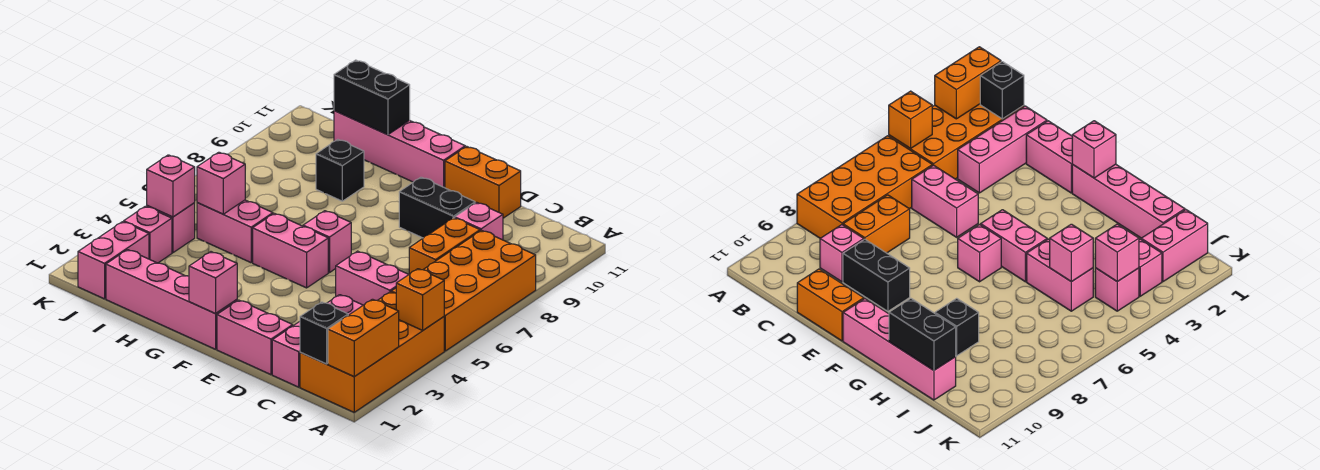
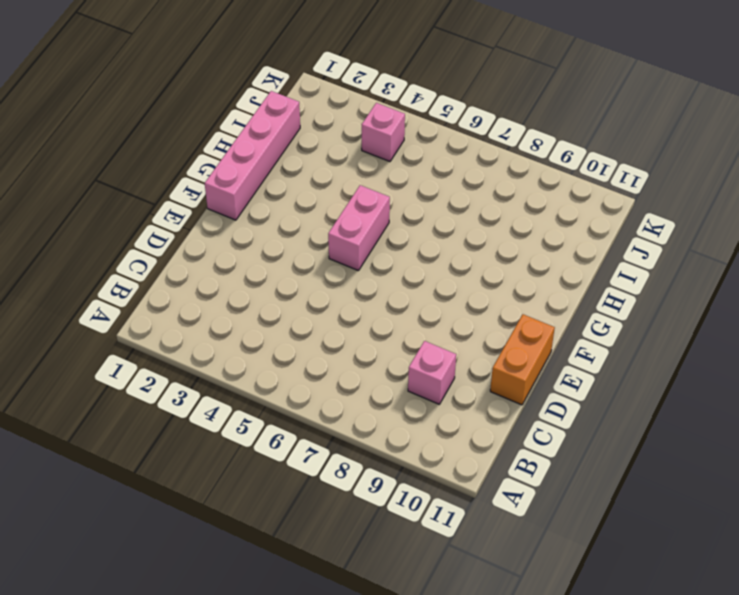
none -> orange 2x4 brick [300,292,444,412]
none -> orange 2x4 brick [391,230,536,351]
none -> pink 1x3 brick [272,295,363,387]

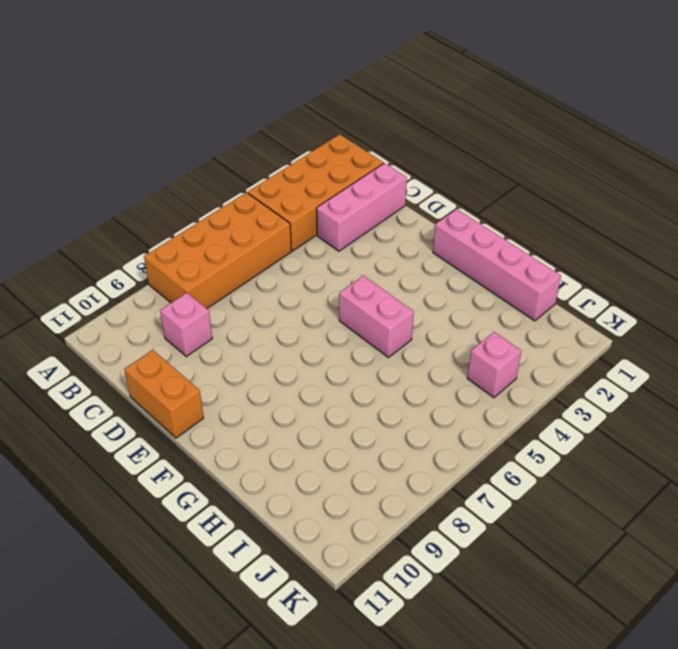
none -> pink 1x2 brick [336,251,409,305]
none -> orange 1x2 brick [409,218,480,274]
none -> pink 1x2 brick [217,300,293,375]

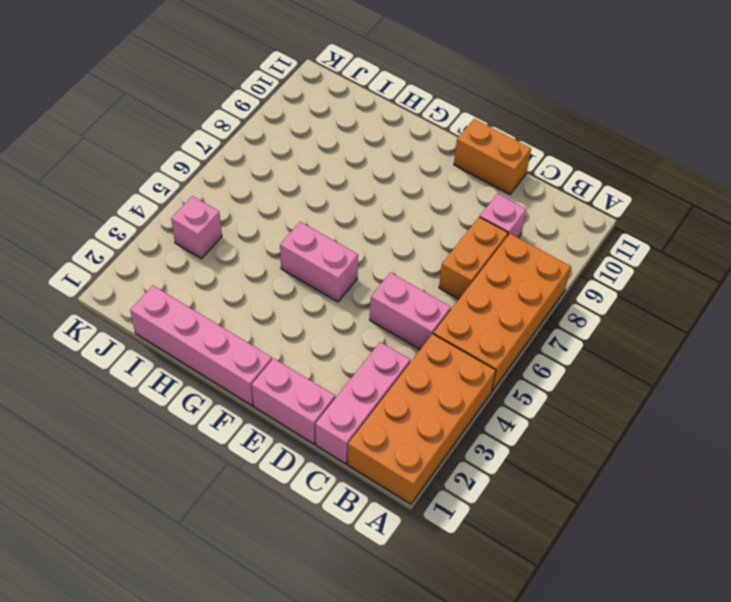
none -> black 1x2 brick [399,177,475,238]
none -> pink 1x1 brick [303,211,351,273]
none -> pink 1x4 brick [334,111,465,188]

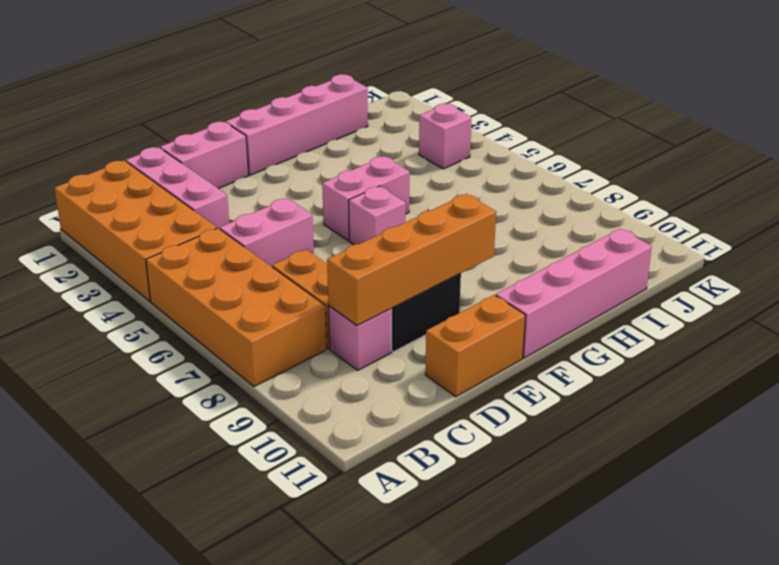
orange 1x4 brick [327,194,496,325] -> none
none -> pink 1x2 brick [197,200,273,263]
none -> black 1x1 brick [316,139,364,201]
none -> pink 1x2 brick [78,222,149,299]

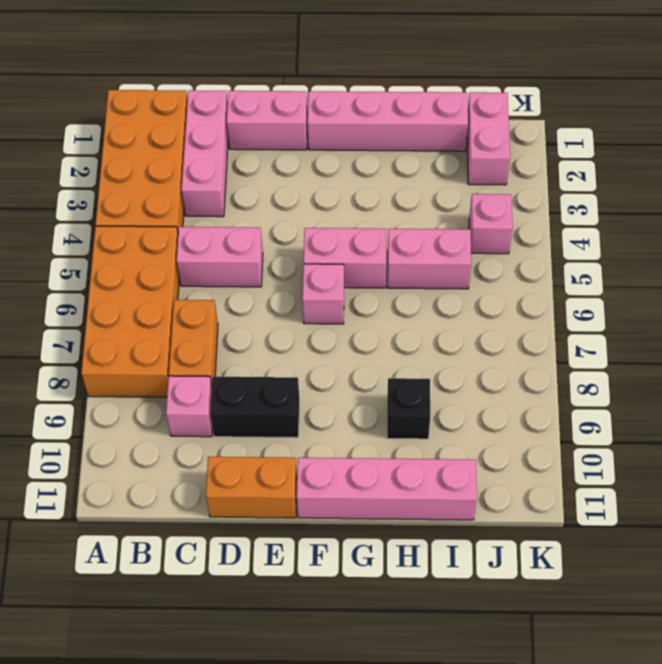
none -> pink 1x1 brick [124,206,172,263]
none -> orange 1x2 brick [328,299,399,377]
none -> orange 1x1 brick [396,269,444,330]

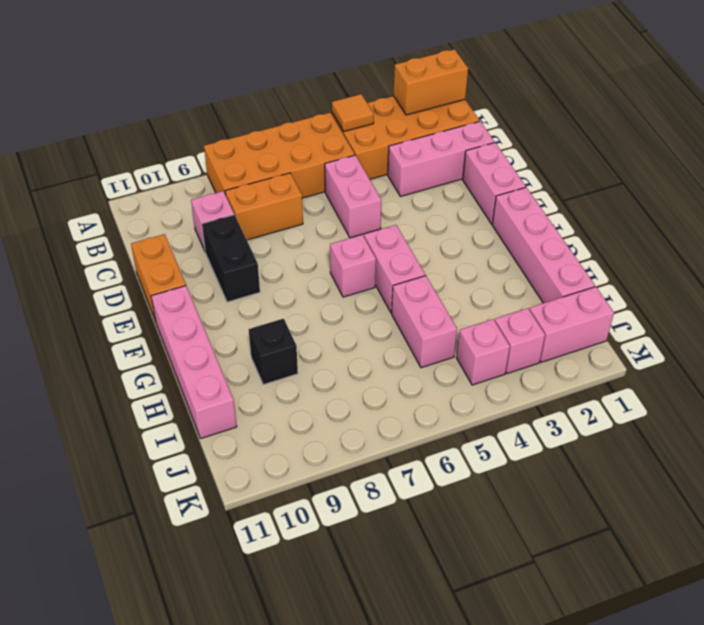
orange 1x1 tile [332,94,374,131] -> orange 1x1 brick [396,269,444,330]
none -> black 1x1 brick [300,302,348,364]
none -> pink 1x1 brick [189,252,237,314]
none -> black 1x2 brick [334,60,410,135]

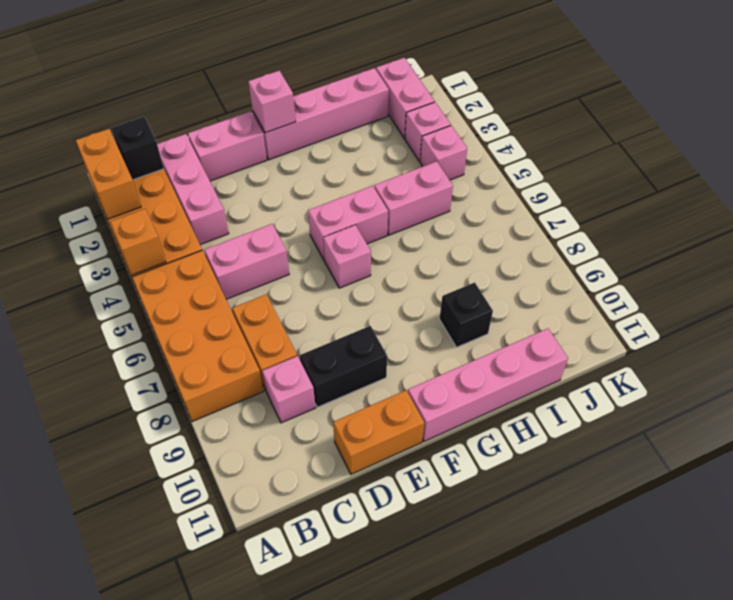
none -> black 1x2 brick [334,60,410,135]
none -> pink 1x1 brick [197,152,245,214]
none -> pink 1x1 brick [147,155,195,217]

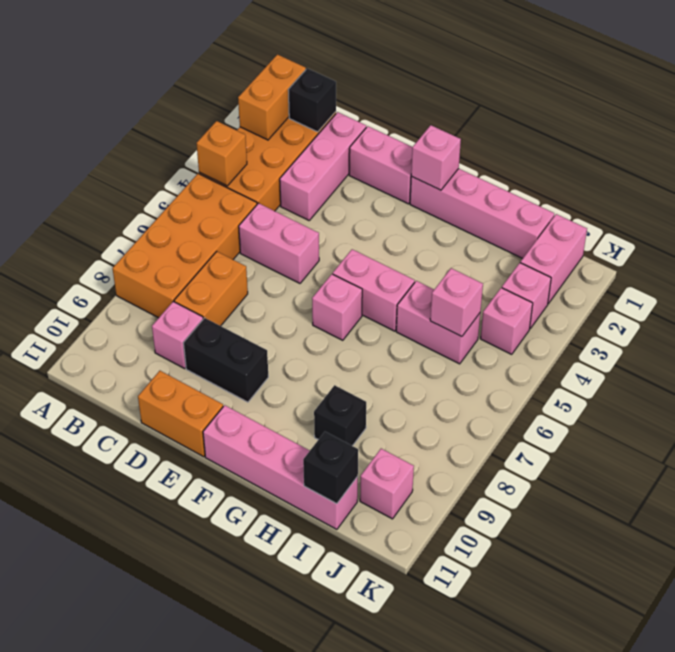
black 1x1 brick [303,432,358,504] -> black 1x2 brick [334,60,410,135]
pink 1x1 brick [360,449,414,519] -> pink 1x1 brick moved to [147,155,195,217]

